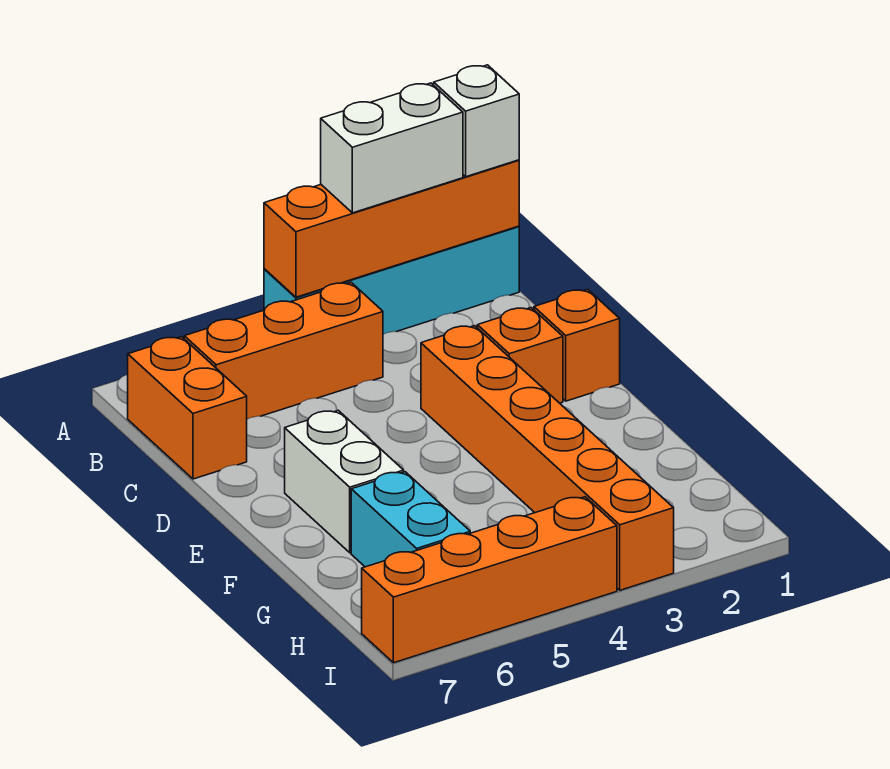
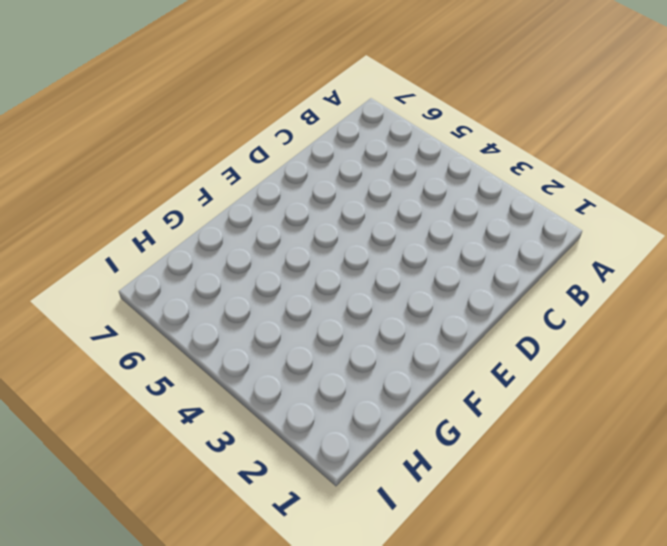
none -> cyan 1x4 brick [264,226,519,334]
none -> orange 1x3 brick [184,283,383,419]
none -> orange 1x2 brick [128,337,247,479]

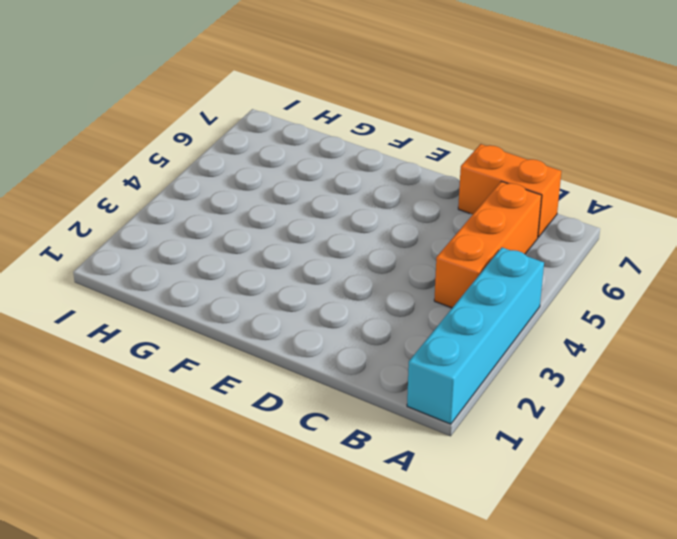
none -> orange 1x1 brick [534,289,620,401]
none -> orange 1x1 brick [477,308,563,403]
none -> orange 1x6 brick [421,326,674,590]

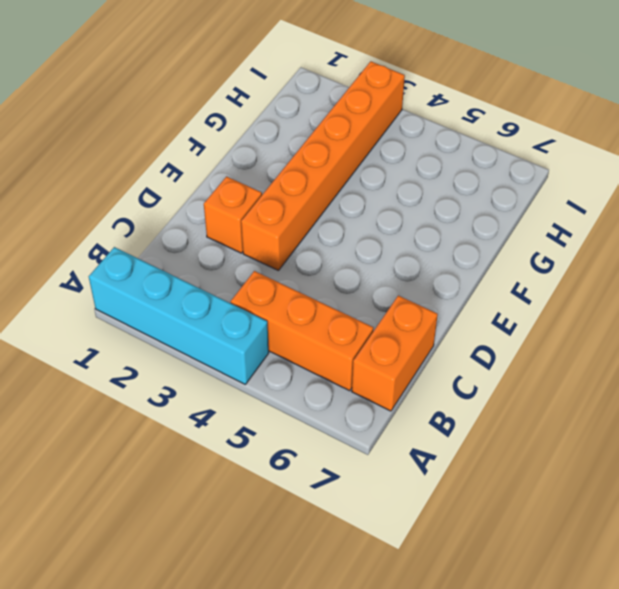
none -> orange 1x1 brick [534,289,620,401]
none -> white 1x2 brick [285,410,404,553]
none -> cyan 1x2 brick [351,472,470,567]

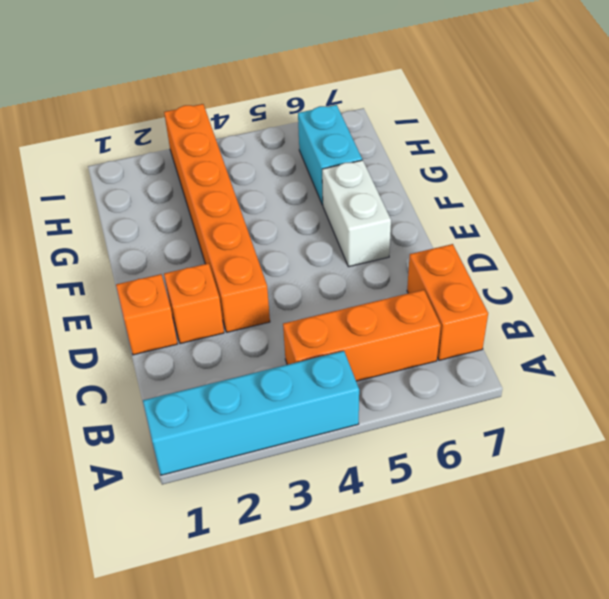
none -> orange 1x4 brick [362,497,617,663]
none -> orange 1x4 brick [264,160,519,297]
none -> white 1x1 brick [434,65,519,177]

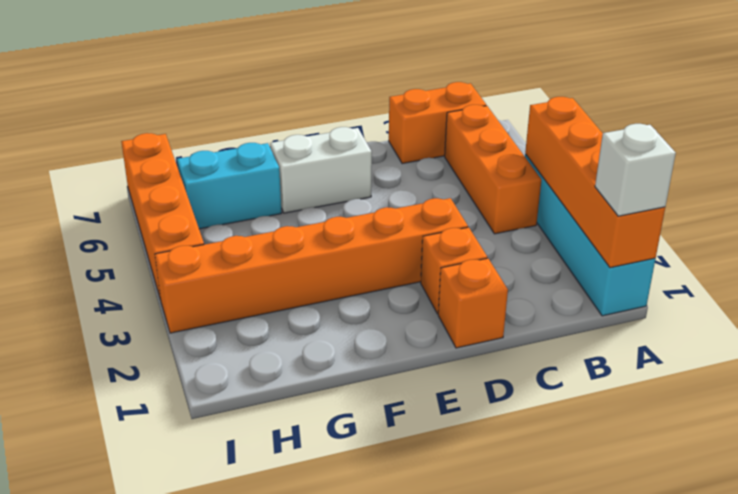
none -> white 1x2 brick [321,83,463,213]

